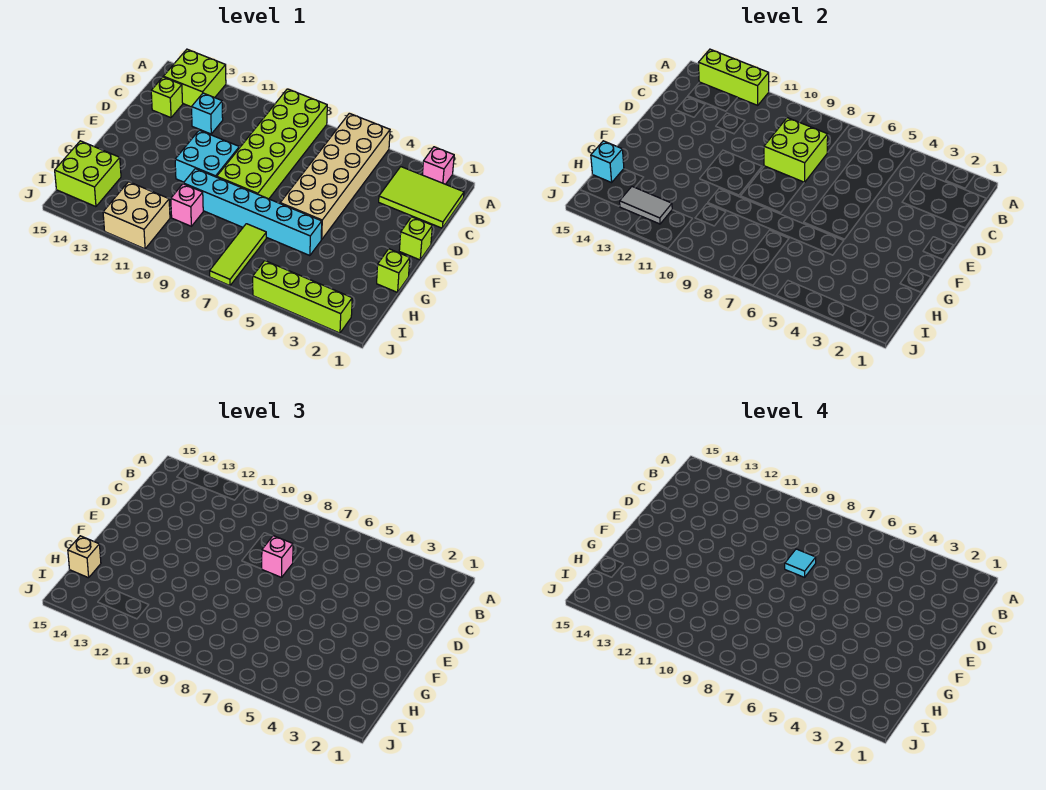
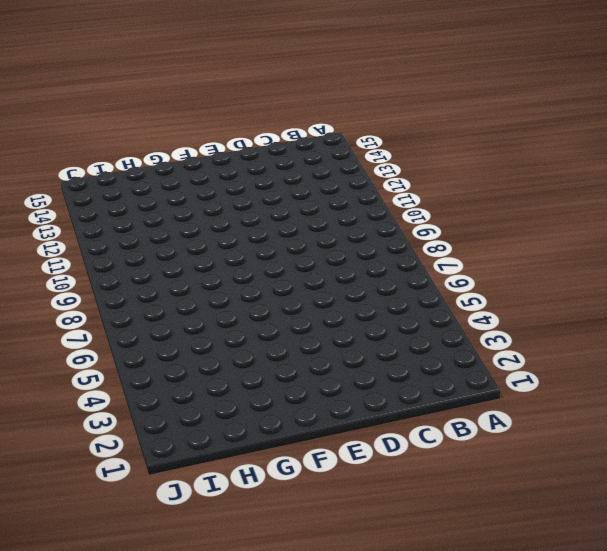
none -> pink 1x1 brick [422,147,454,184]
none -> tan 2x6 brick [280,113,390,239]
none -> lime 2x6 brick [217,89,327,199]

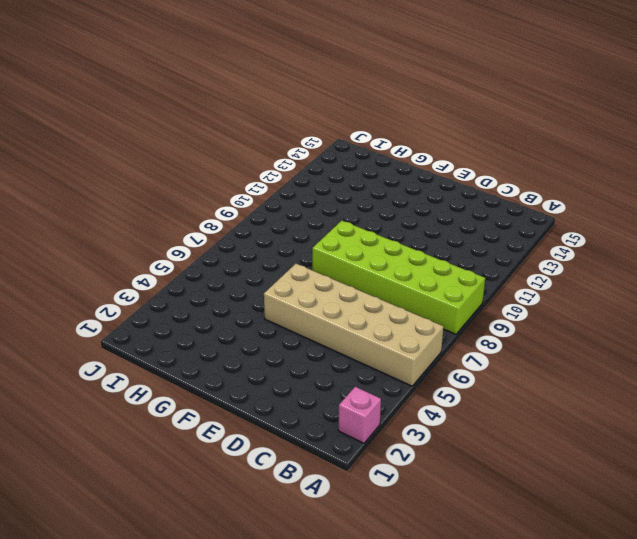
none -> lime 2x2 brick [163,49,226,107]
none -> lime 2x3 tile [379,167,464,228]
none -> cyan 1x1 brick [192,93,223,134]

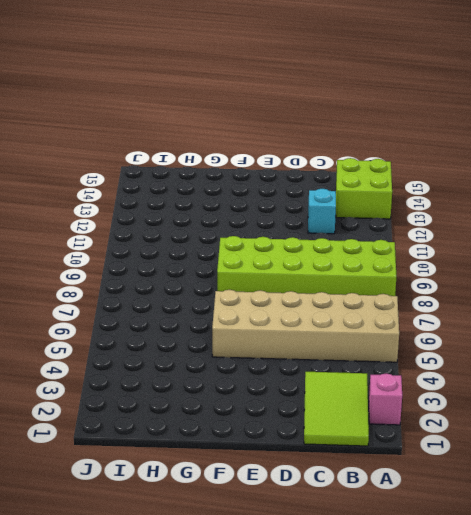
none -> lime 1x1 brick [151,77,183,118]
none -> lime 1x1 brick [399,217,432,260]
none -> cyan 2x2 brick [175,130,239,182]

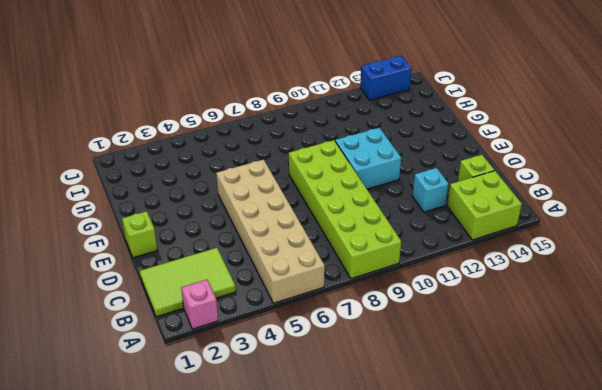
blue 1x2 brick [360,56,412,100] -> none
none -> lime 1x1 brick [377,249,410,292]
none -> cyan 1x6 brick [183,169,322,256]
none -> lime 1x3 tile [210,224,266,286]

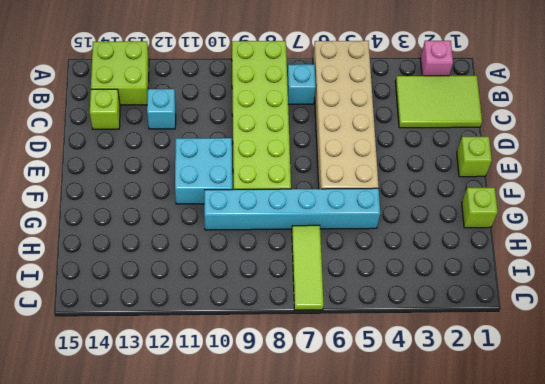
cyan 1x1 brick [287,64,316,104] -> cyan 1x1 brick moved to [591,141,624,183]
none -> pink 1x1 brick [171,184,203,226]
none -> lime 2x2 brick [55,141,121,207]
none -> tan 2x2 brick [103,182,170,249]

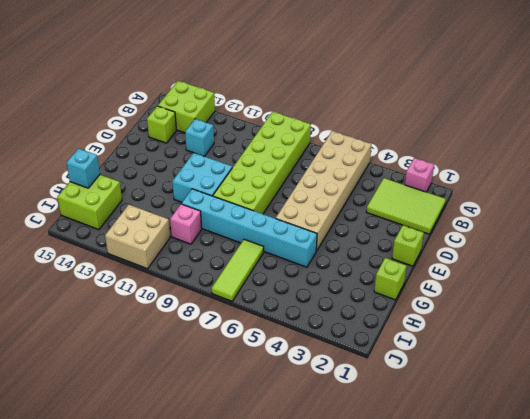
none -> lime 1x4 brick [253,261,352,333]
none -> lime 1x3 brick [698,49,769,105]
none -> lime 2x2 brick [764,118,828,182]

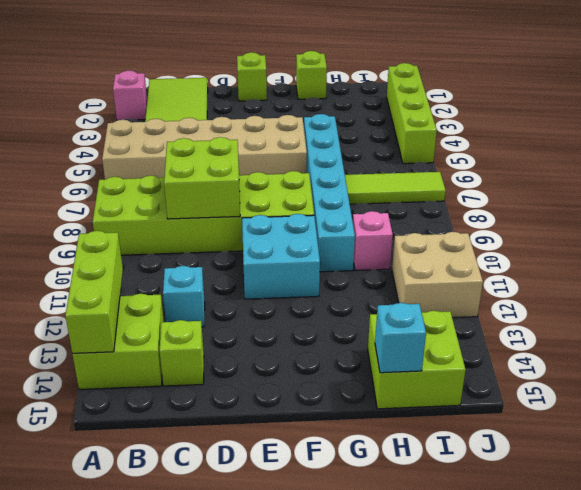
none -> grey 1x2 tile [620,187,672,224]
none -> pink 1x1 brick [262,536,293,577]
none -> tan 1x1 brick [68,536,101,578]

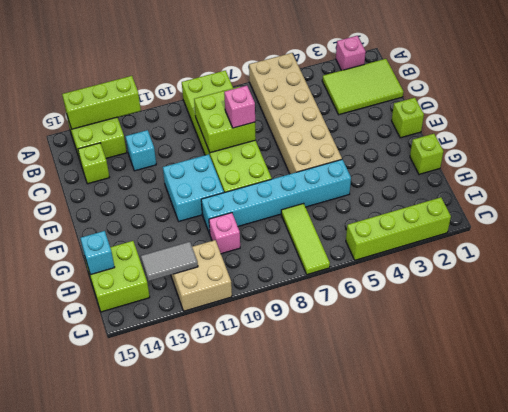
none -> tan 1x1 brick [68,536,101,578]
none -> cyan 1x1 tile [785,549,816,577]

